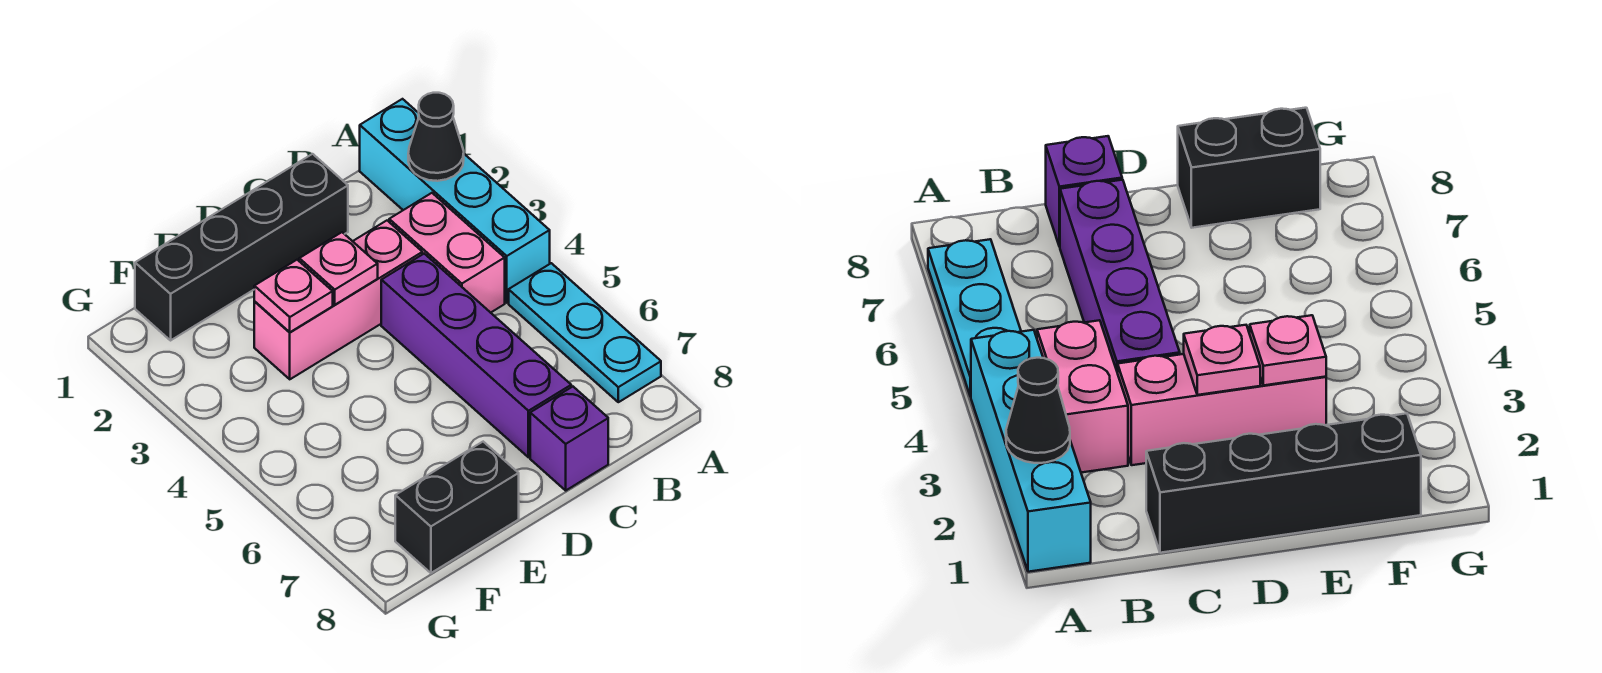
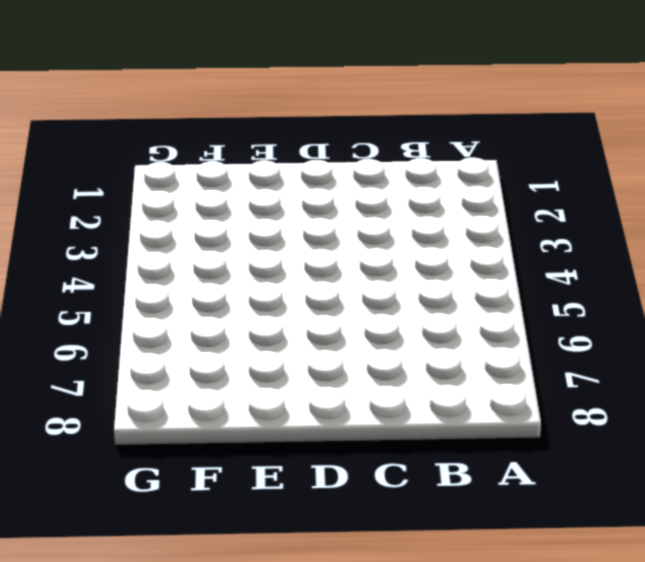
none -> cyan 1x4 brick [360,99,550,303]
none -> cyan 1x3 plate [509,263,661,402]

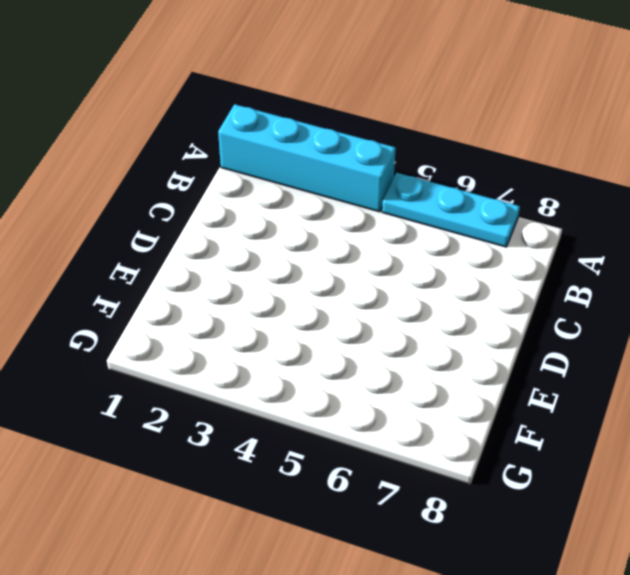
none -> pink 1x2 brick [389,193,505,313]
none -> black 1x4 brick [135,154,348,340]

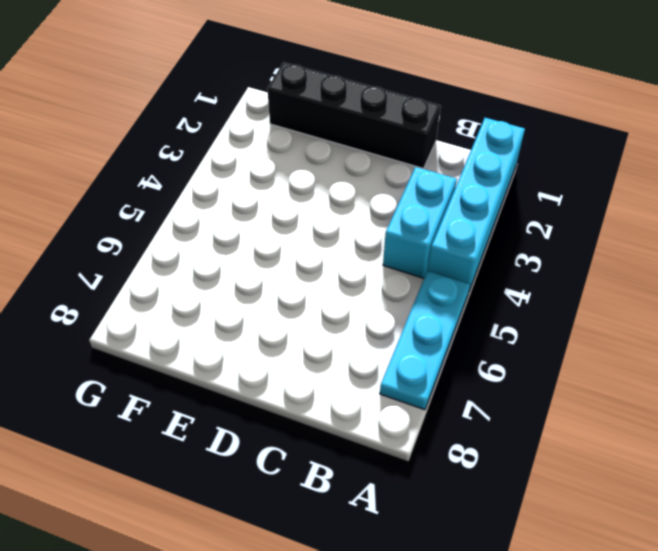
cyan 1x2 brick [383,167,457,278] -> pink 1x2 brick [389,193,505,313]
none -> pink 1x3 brick [254,221,422,379]
none -> purple 1x4 brick [381,254,571,457]

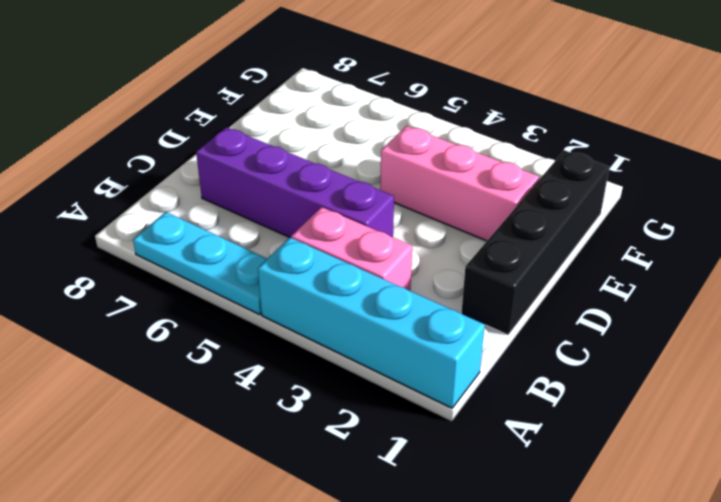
pink 1x3 brick [380,126,539,241] -> pink 1x3 brick turned to [254,221,422,379]
none -> purple 1x1 brick [530,387,608,490]
none -> black 1x2 brick [395,442,519,573]

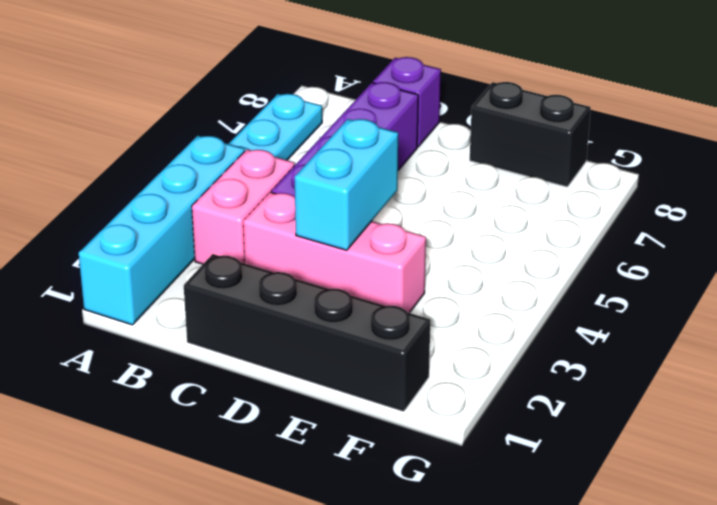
cyan 1x2 brick [295,119,398,250] -> pink 1x1 plate [299,232,378,305]
none -> black 1x1 cone [408,93,464,181]
none -> pink 1x1 plate [254,260,333,332]

